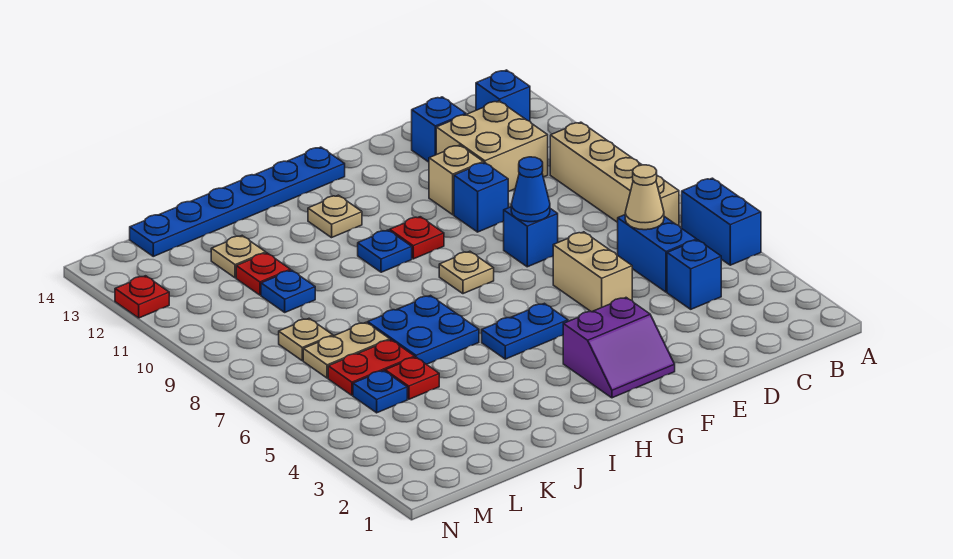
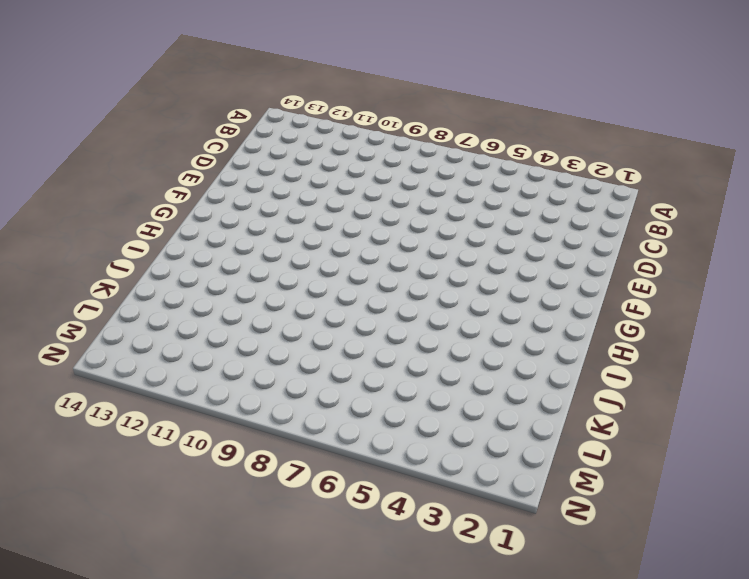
none -> blue 1x2 brick [682,178,761,265]
none -> tan 1x4 brick [550,122,679,226]
none -> blue 1x1 brick [476,70,530,121]
none -> blue 1x1 brick [667,240,721,309]

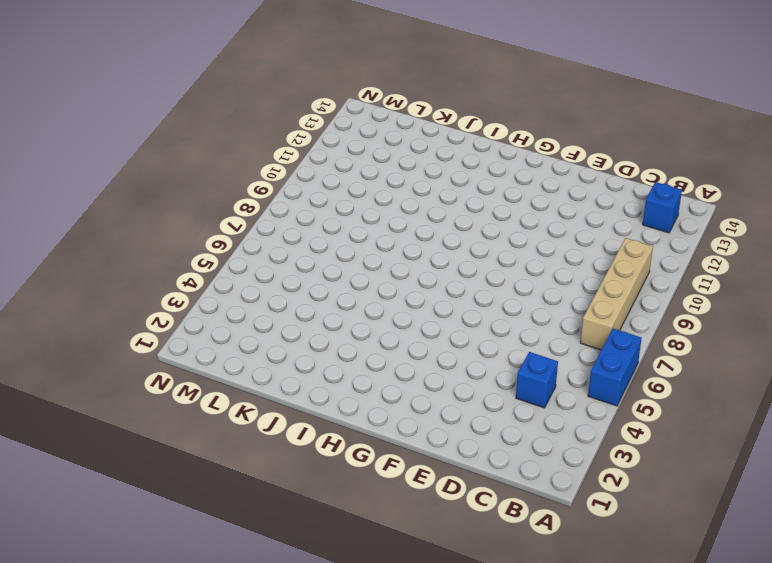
none -> blue 1x2 brick [618,215,697,292]
none -> tan 2x2 brick [436,101,548,192]
none -> blue 1x1 brick [412,97,466,162]
none -> tan 1x2 brick [553,232,632,312]

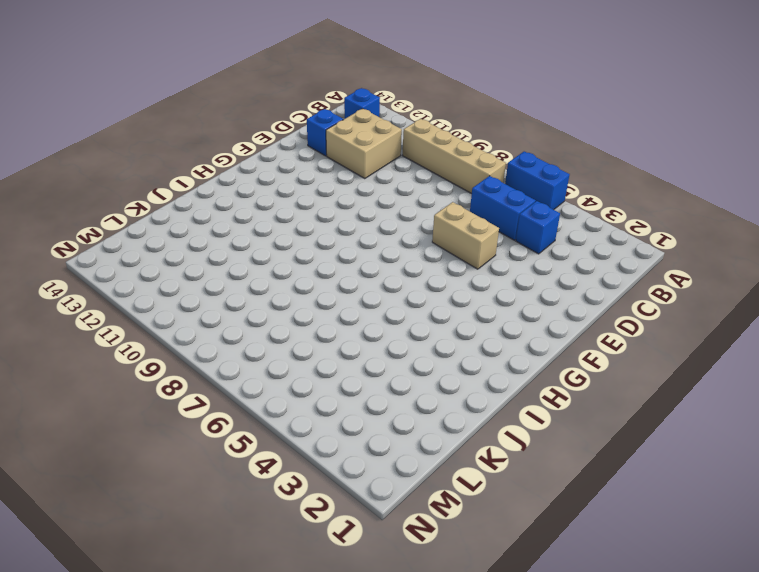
none -> blue 1x1 brick [503,207,558,267]
none -> blue 1x1 brick [454,163,508,232]
none -> tan 1x1 brick [429,145,483,215]
none -> purple 2x2 slope [563,298,675,398]

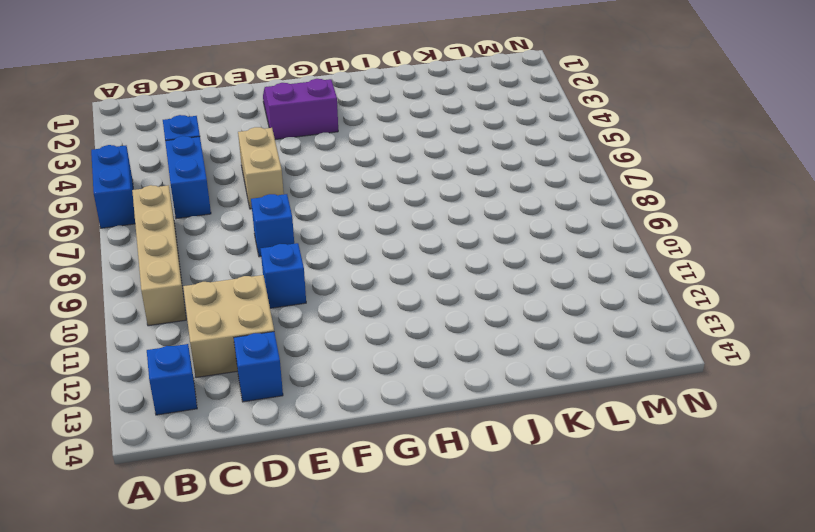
none -> tan 1x1 brick [429,145,483,215]
none -> blue 1x2 plate [482,303,568,359]
none -> tan 1x1 plate [439,251,494,294]
none -> red 1x1 plate [390,217,444,259]

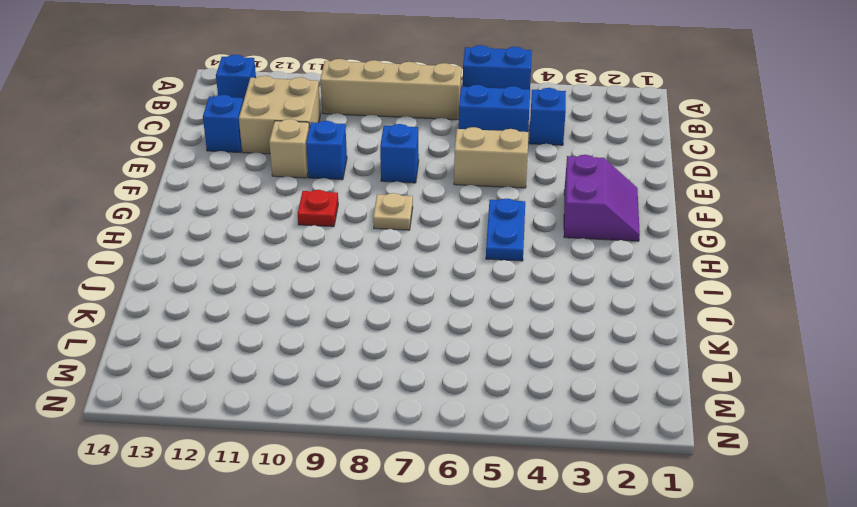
none -> blue 1x6 plate [130,147,345,256]
none -> blue 1x1 plate [358,230,412,272]
none -> tan 1x1 plate [308,195,362,238]
none -> blue 2x2 plate [368,296,479,364]

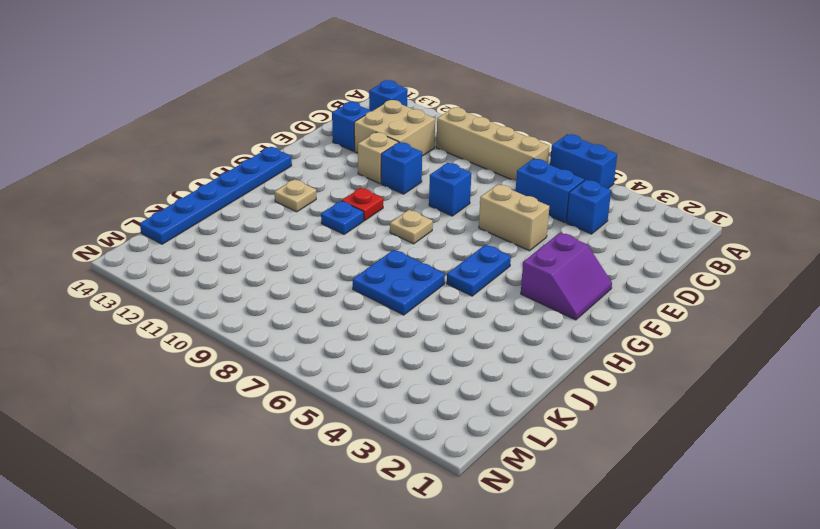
none -> red 1x1 plate [385,357,439,399]
none -> red 1x2 plate [328,340,415,395]
none -> tan 1x2 plate [303,322,390,378]
none -> blue 1x1 plate [261,270,315,312]

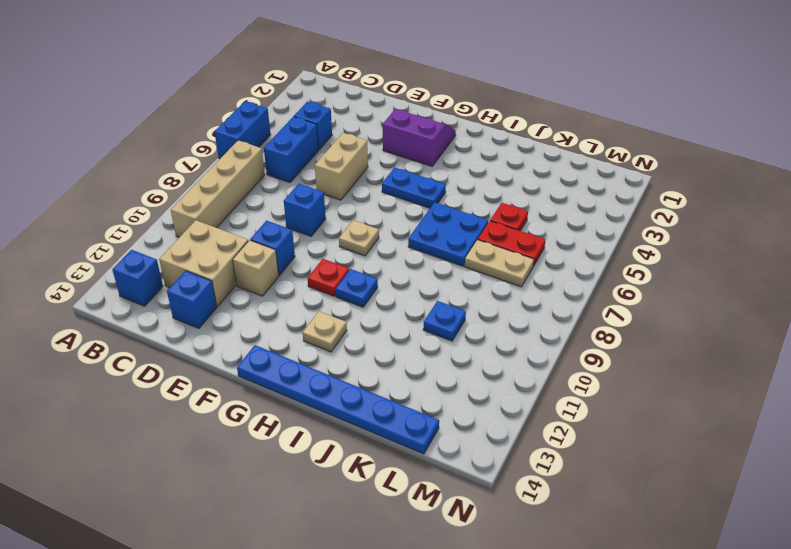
none -> red 1x1 plate [236,253,291,295]
none -> tan 1x1 plate [211,236,266,278]
none -> blue 1x1 plate [353,371,407,413]
none -> tan 1x1 plate [279,319,333,361]

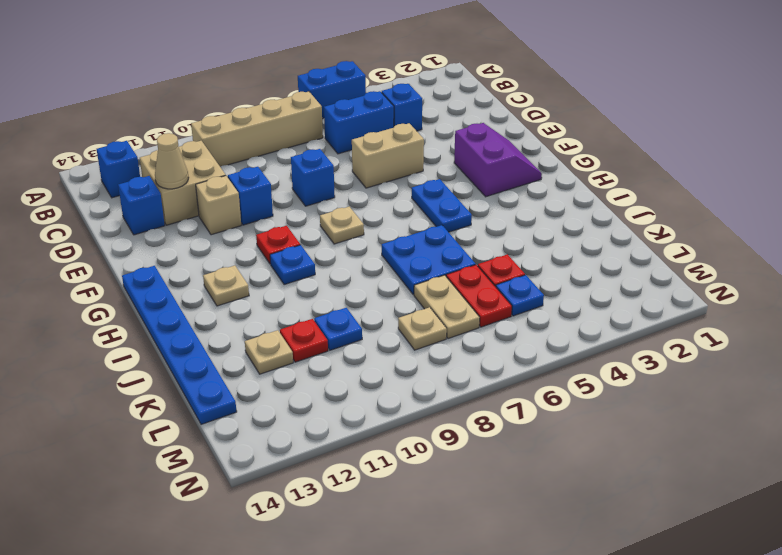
tan 1x1 cone [155,133,189,189] -> tan 1x1 cone moved to [625,165,664,230]
none -> red 1x1 plate [115,276,169,318]
none -> blue 1x1 cone [511,157,550,222]

